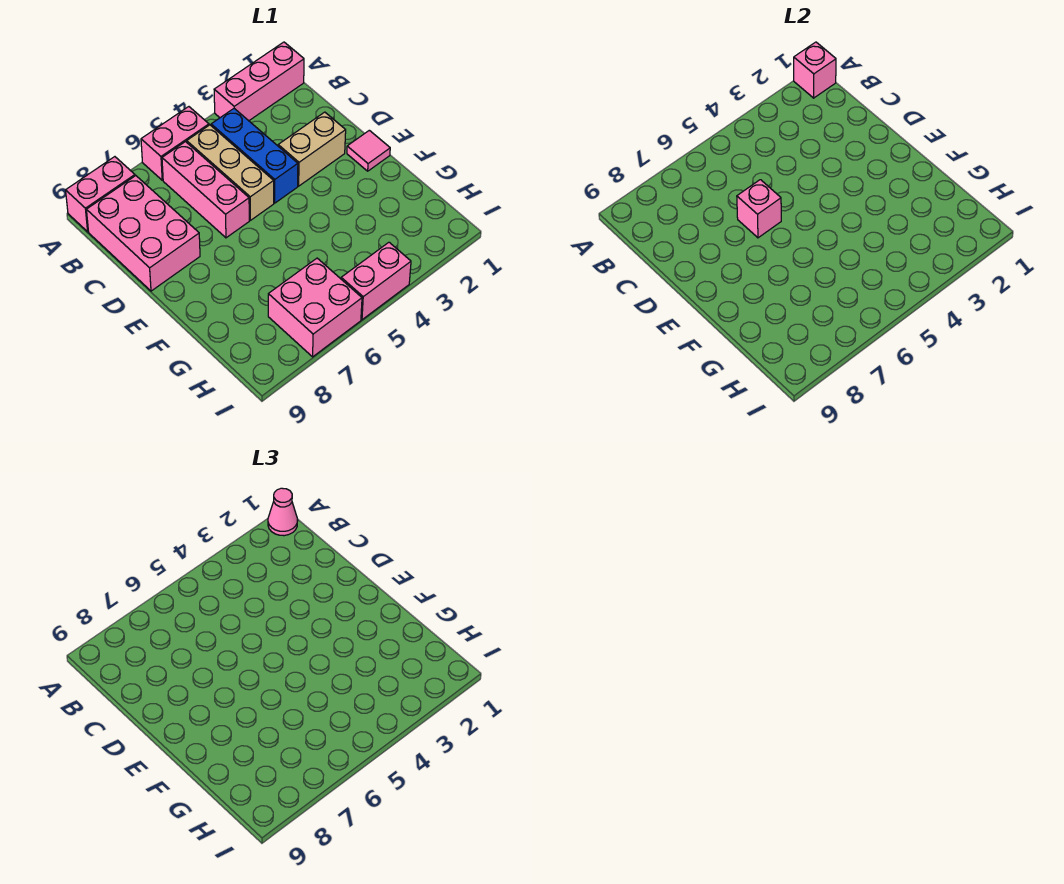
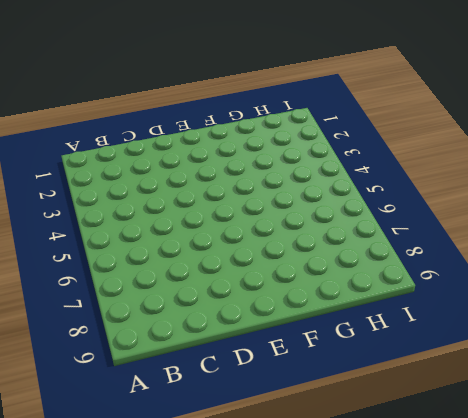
none -> pink 1x3 brick [214,42,304,121]
none -> pink 1x2 brick [141,107,209,180]
none -> pink 1x2 brick [66,157,135,232]

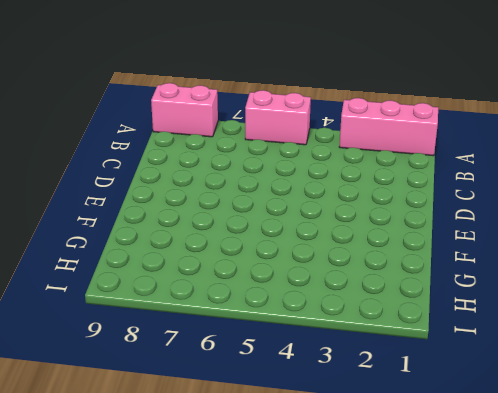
none -> blue 1x3 brick [211,109,298,203]
none -> tan 1x3 brick [187,125,274,220]
none -> pink 1x3 brick [162,142,249,238]

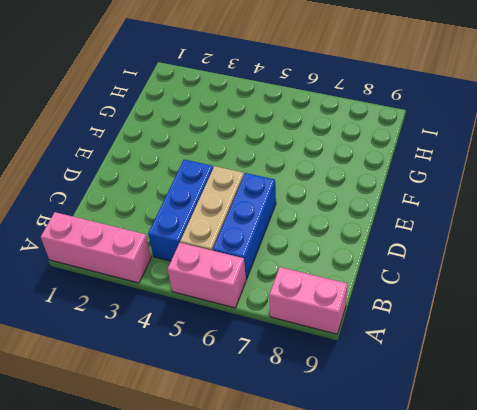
blue 1x3 brick [213,173,276,280] -> pink 1x3 brick [162,142,249,238]
none -> pink 2x3 brick [87,176,200,291]
none -> tan 1x2 brick [278,112,346,186]
none -> pink 1x1 tile [347,130,390,171]

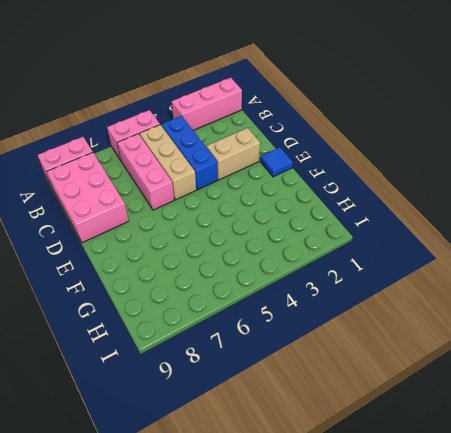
blue 1x1 tile [260,147,293,177] -> pink 1x1 tile [347,130,390,171]
none -> pink 2x2 brick [268,258,362,357]
none -> pink 1x2 brick [341,242,411,320]
none -> pink 1x1 brick [794,42,836,98]

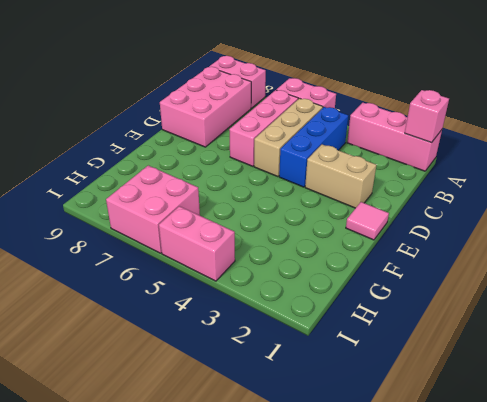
none -> pink 1x1 brick [737,180,781,238]
none -> pink 1x1 cone [268,488,298,536]

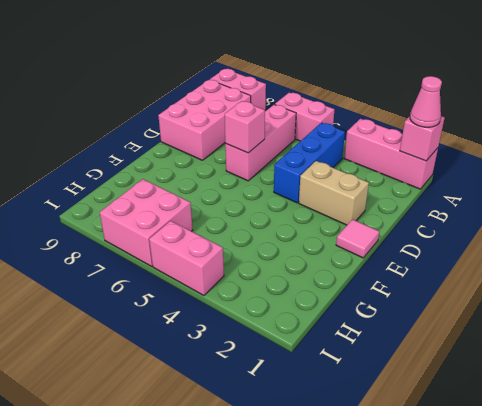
none -> tan 1x3 brick [187,125,274,220]

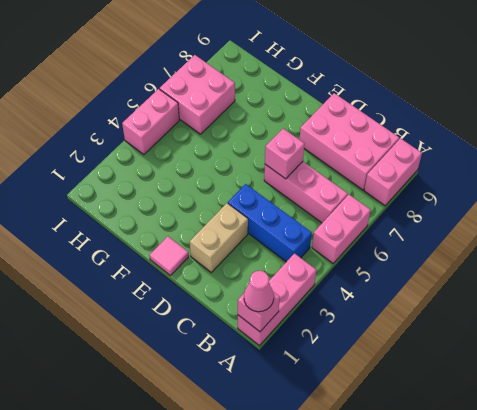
none -> tan 1x3 brick [187,125,274,220]

